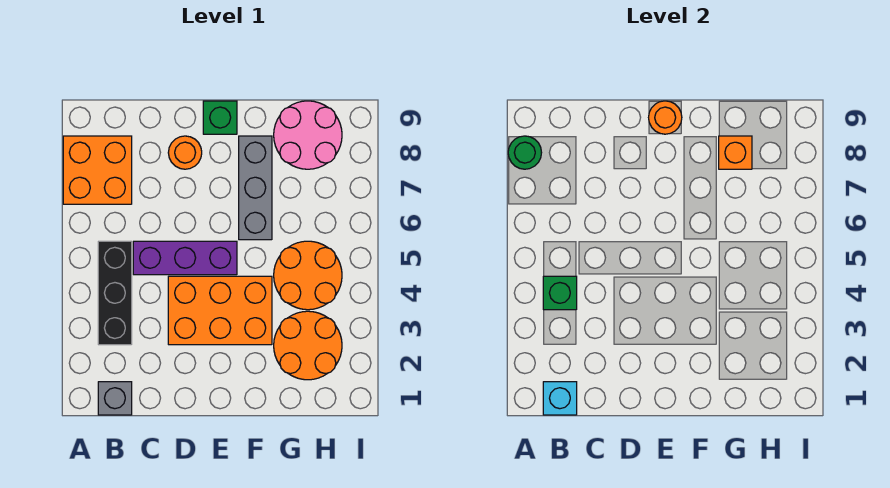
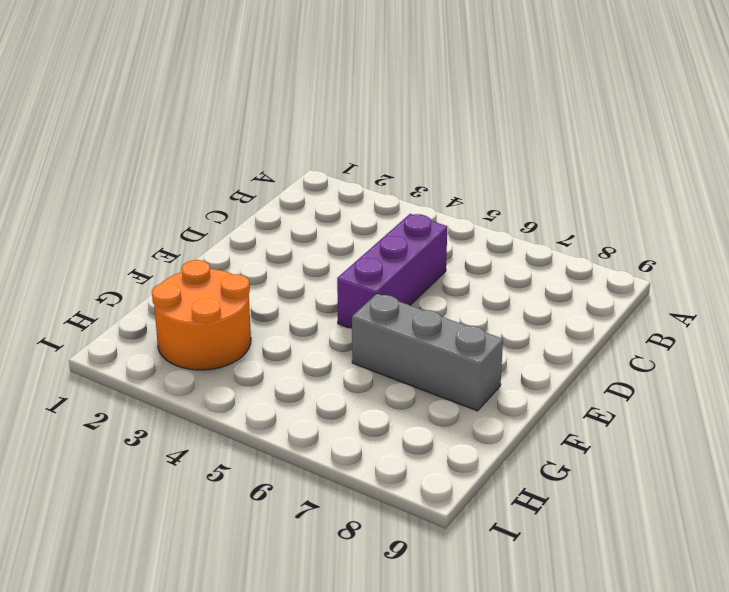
none -> orange 2x2 brick [63,136,132,204]
none -> grey 1x1 brick [98,382,132,415]
none -> black 1x3 brick [98,241,132,345]

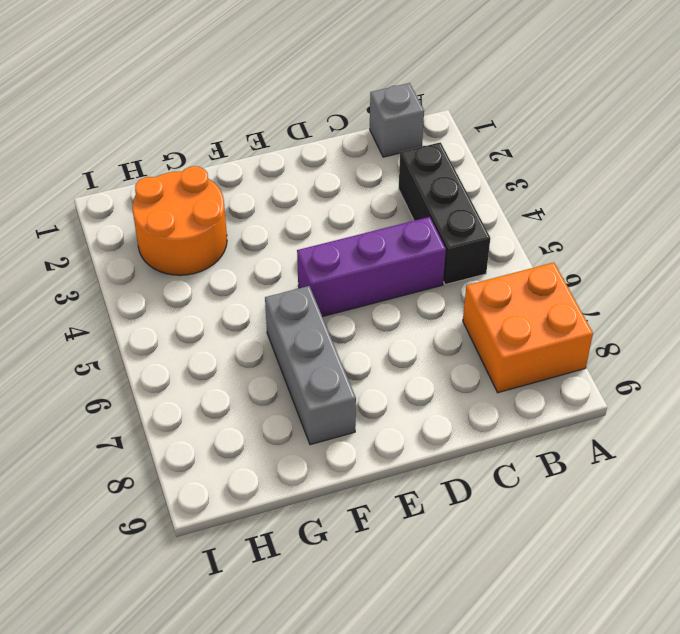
none -> orange 2x3 brick [168,276,272,345]
none -> orange 1x1 round brick [168,136,202,169]
none -> green 1x1 brick [203,101,237,134]

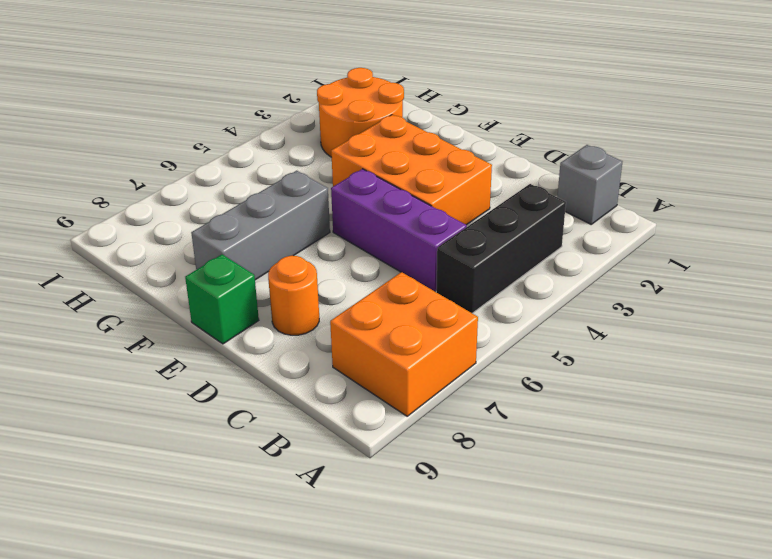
none -> orange 2x2 round brick [274,241,342,310]
none -> pink 2x2 round brick [274,101,342,169]
none -> green 1x1 round brick [508,136,542,169]

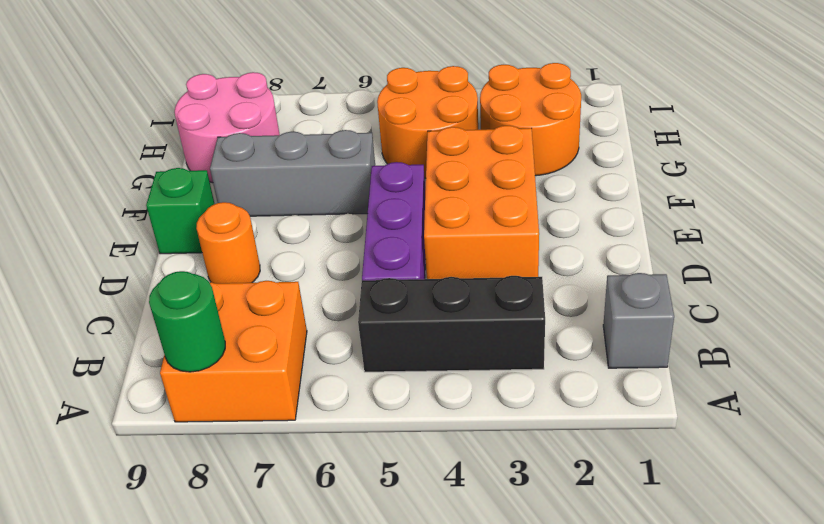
none -> cyan 1x1 brick [543,382,577,415]
none -> green 1x1 brick [543,276,577,310]
none -> orange 1x1 round brick [649,101,682,134]

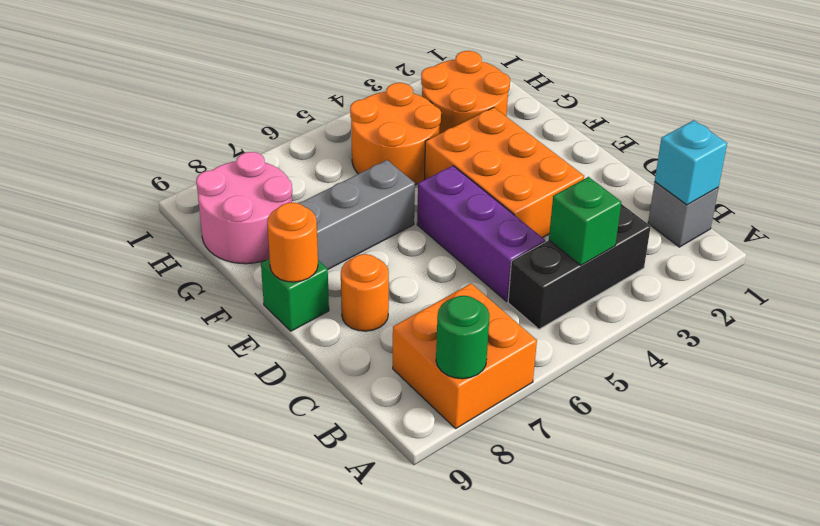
none -> orange 1x1 brick [719,136,752,169]

